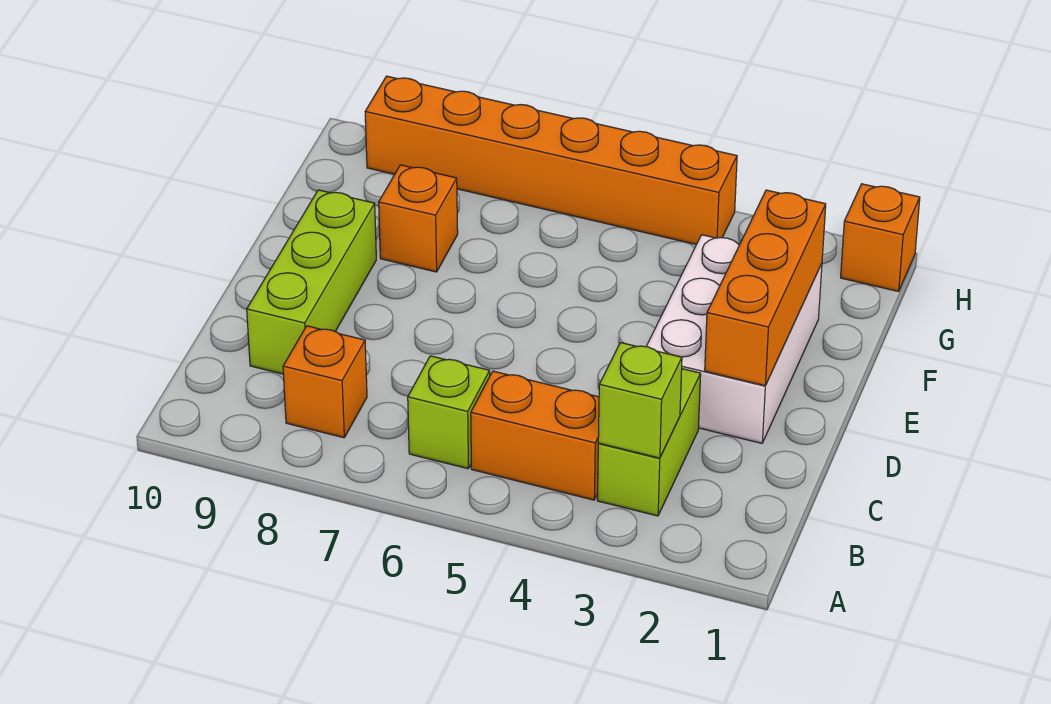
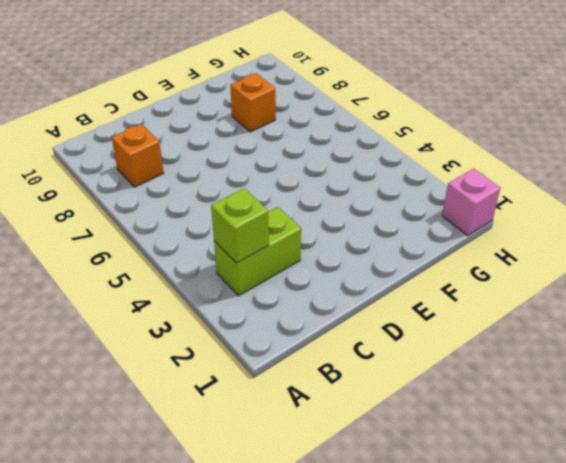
pink 1x1 brick [442,169,500,236] -> orange 1x1 brick [841,184,920,291]
none -> orange 1x2 brick [471,371,599,500]
none -> lime 1x1 brick [408,356,490,469]

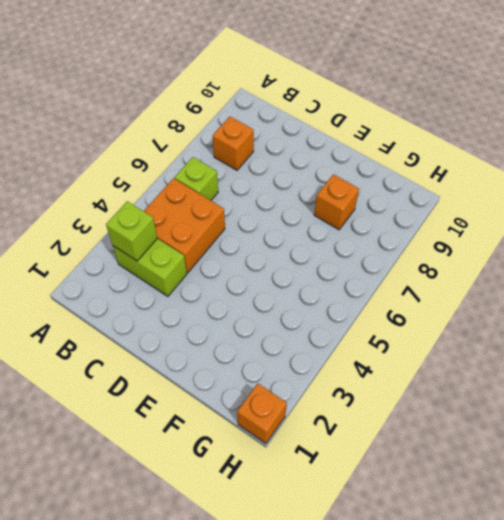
orange 2x2 brick [144,178,225,273] -> orange 1x2 brick [471,371,599,500]
none -> lime 1x3 brick [247,190,376,374]
none -> white 2x3 brick [646,235,822,443]

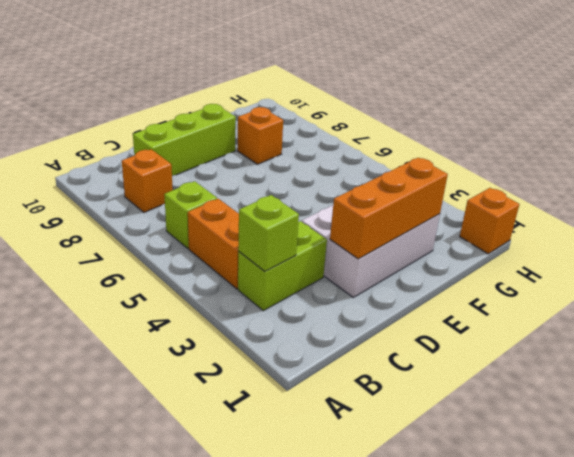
none -> orange 1x6 brick [365,76,737,245]

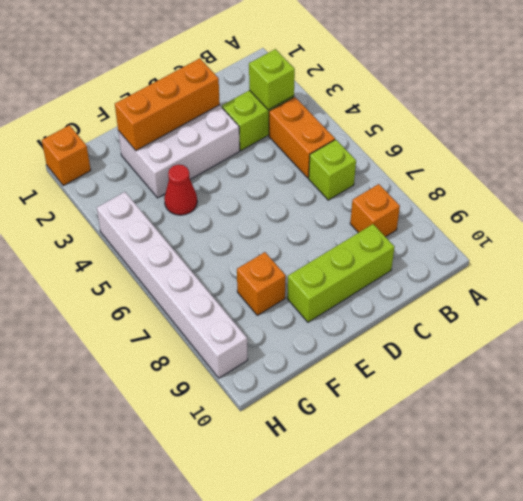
red 1x1 cone [164,165,197,215] -> none
white 1x6 brick [97,192,248,378] -> orange 1x6 brick [365,76,737,245]

